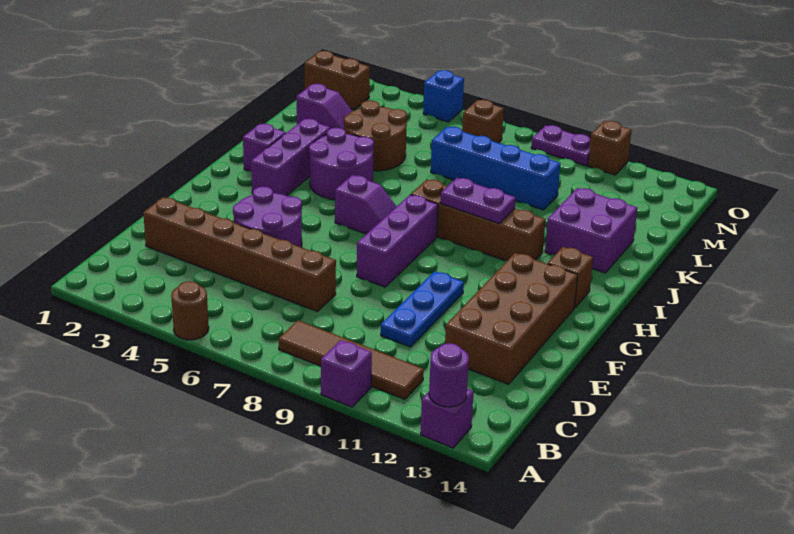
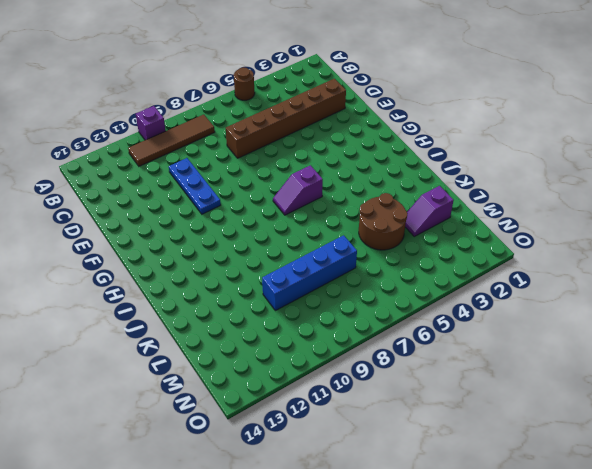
none -> purple 1x1 brick [421,389,474,448]
none -> brown 2x4 brick [445,253,578,384]
none -> purple 2x2 round brick [233,186,302,247]

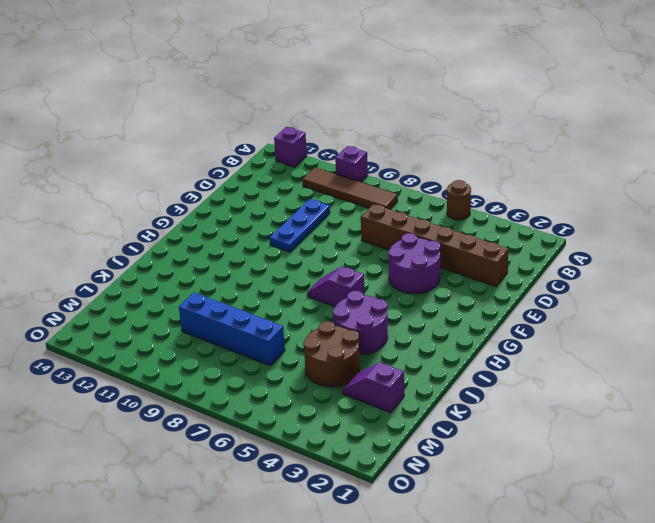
none -> brown 2x4 brick [445,253,578,384]
none -> purple 1x3 brick [357,195,438,287]
none -> purple 1x3 brick [251,119,330,196]

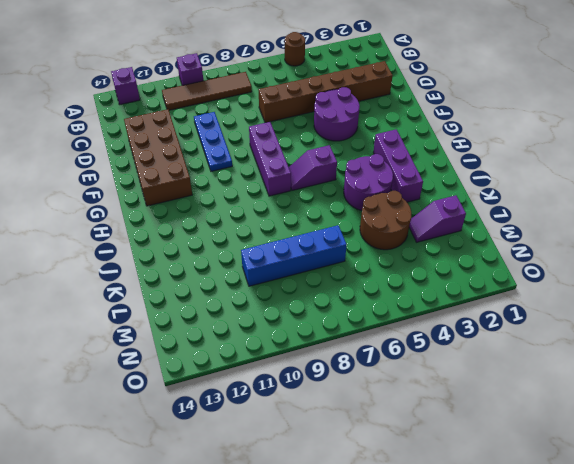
none -> brown 1x1 brick [548,247,593,308]
none -> purple 1x1 brick [243,124,286,171]
none -> brown 1x4 brick [411,179,545,261]

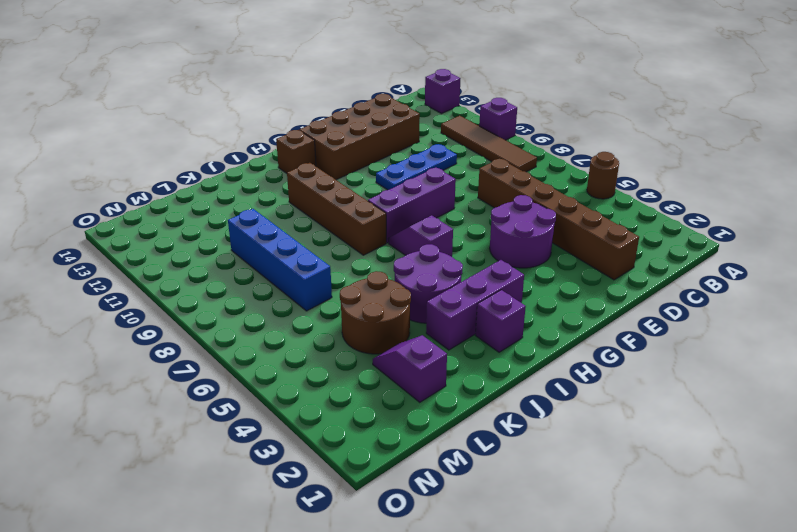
none -> purple 2x2 brick [545,188,637,273]
none -> brown 1x2 brick [305,51,370,110]
none -> brown 1x1 brick [462,100,504,143]

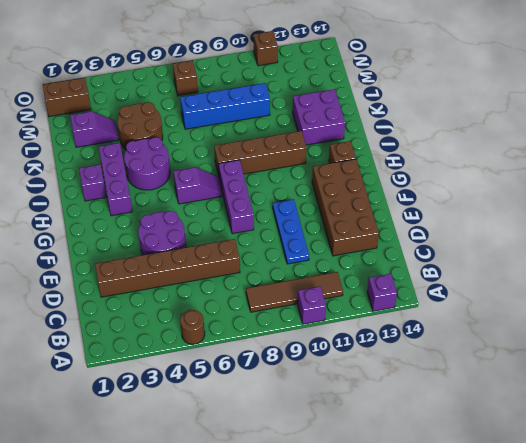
none -> blue 1x1 brick [423,70,464,122]
none -> purple 1x2 plate [531,125,590,166]
none -> purple 1x1 round brick [429,343,469,407]

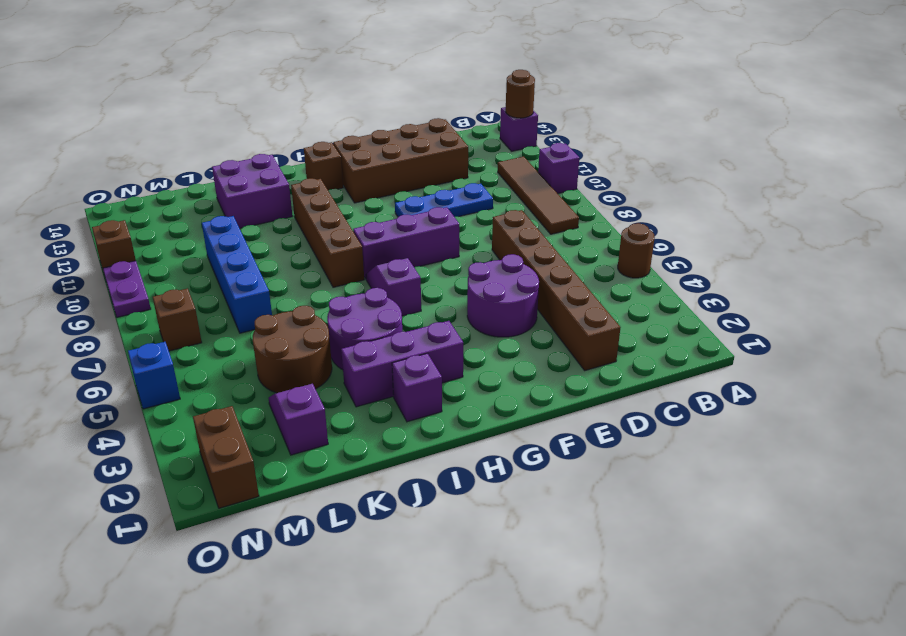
brown 1x1 round brick [506,70,535,118] -> purple 1x1 round brick [429,343,469,407]
none -> purple 1x2 plate [440,178,516,224]

